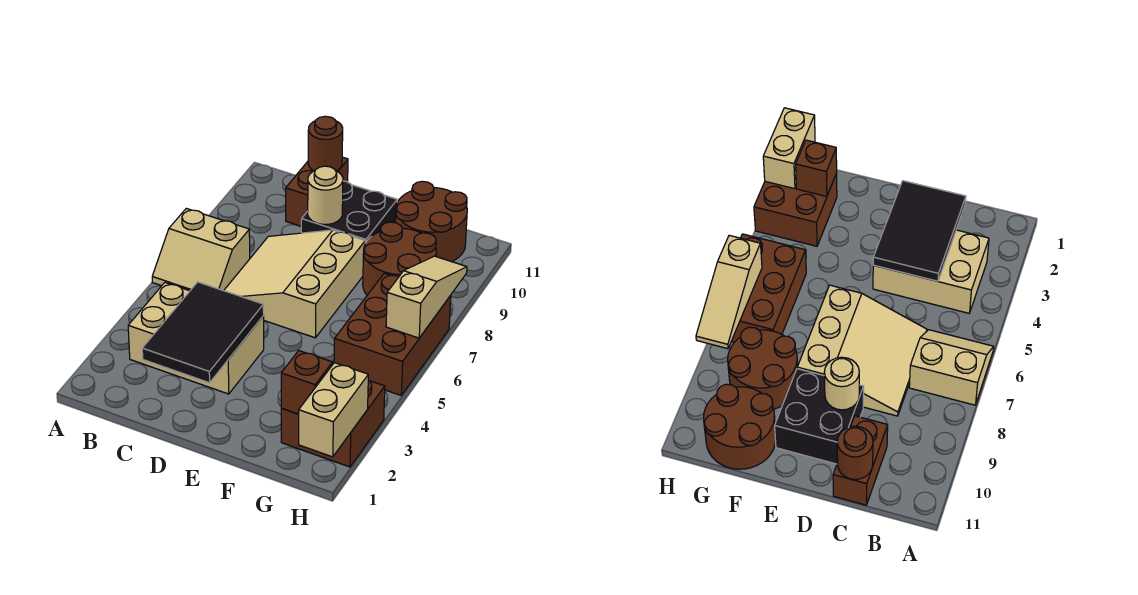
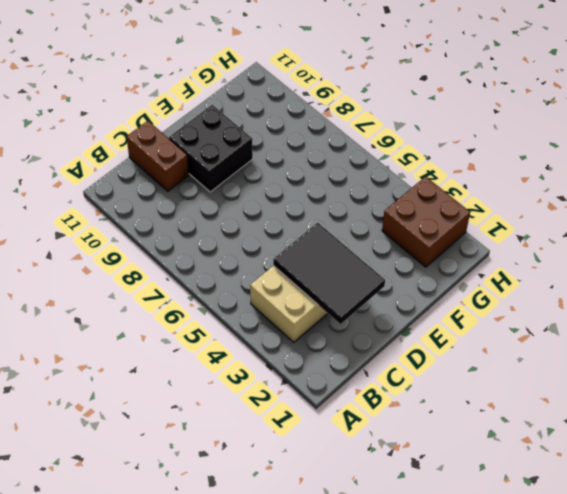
none -> tan 2x2 slope [152,208,250,291]
none -> tan 3x3 slope [224,230,365,338]
none -> brown 2x2 round brick [363,222,436,295]

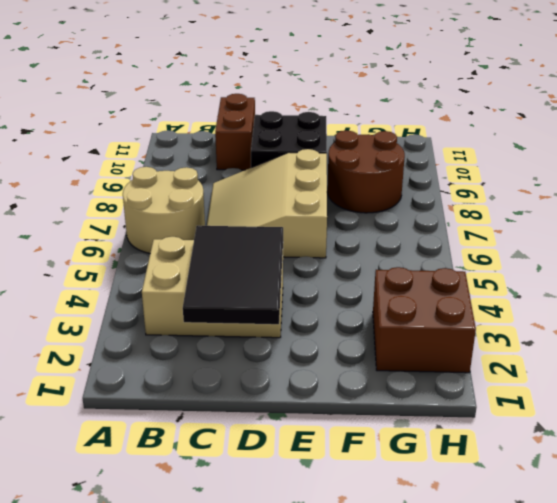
tan 2x2 round brick [123,167,205,253] -> tan 2x2 slope [152,208,250,291]
none -> brown 2x2 round brick [395,181,467,262]
none -> brown 2x3 brick [334,273,451,395]
none -> brown 1x1 round brick [308,116,343,171]

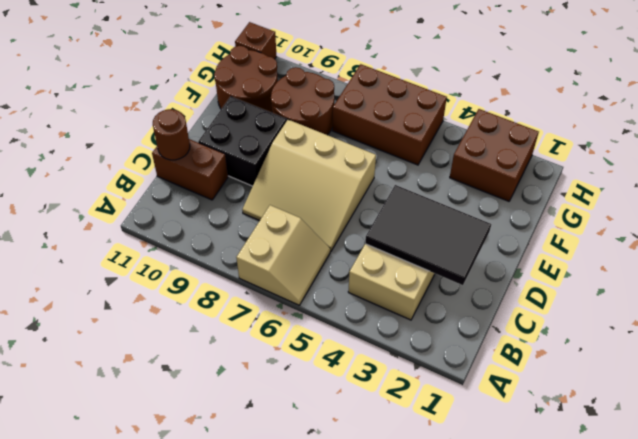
brown 1x1 brick [235,22,277,59] -> brown 1x1 brick moved to [281,351,333,414]
none -> tan 1x1 round brick [308,166,343,224]
none -> tan 1x2 brick [299,363,368,457]
none -> tan 1x3 slope [386,256,467,338]

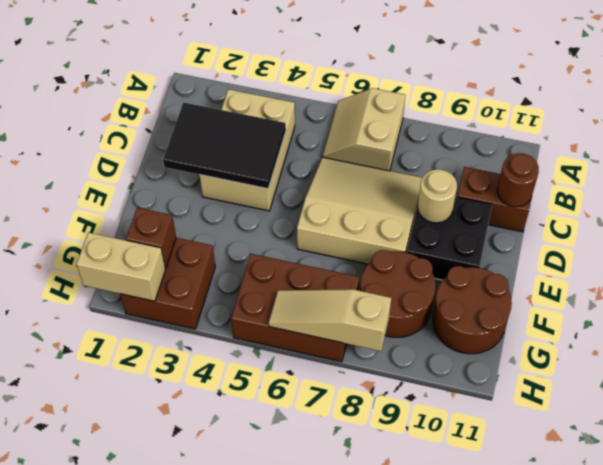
tan 1x3 slope [268,289,391,351] -> tan 1x3 slope turned to [386,256,467,338]

